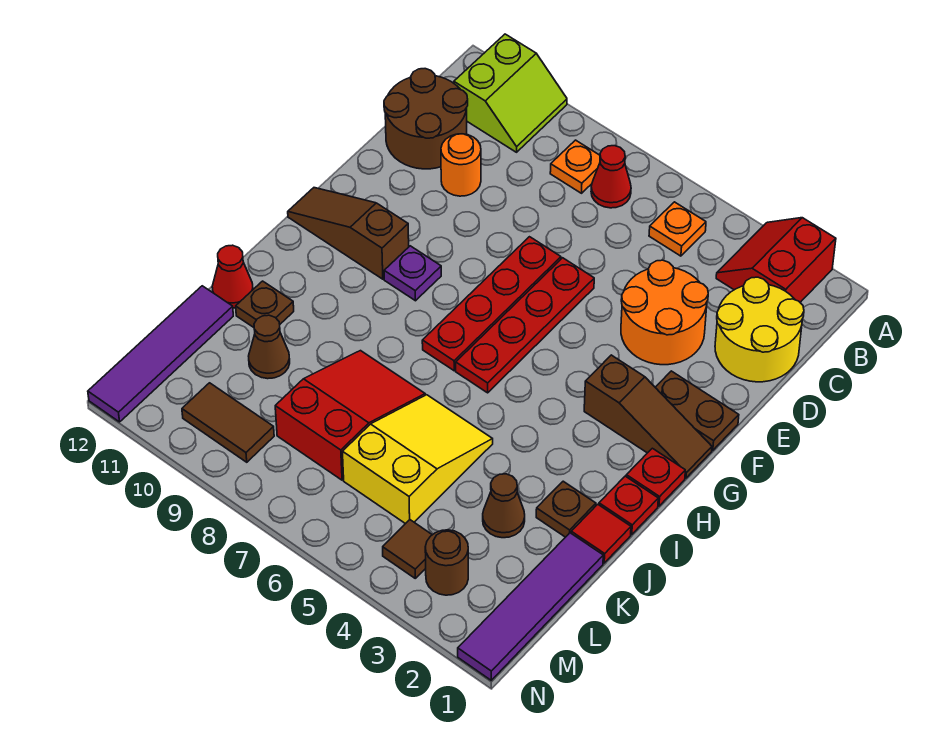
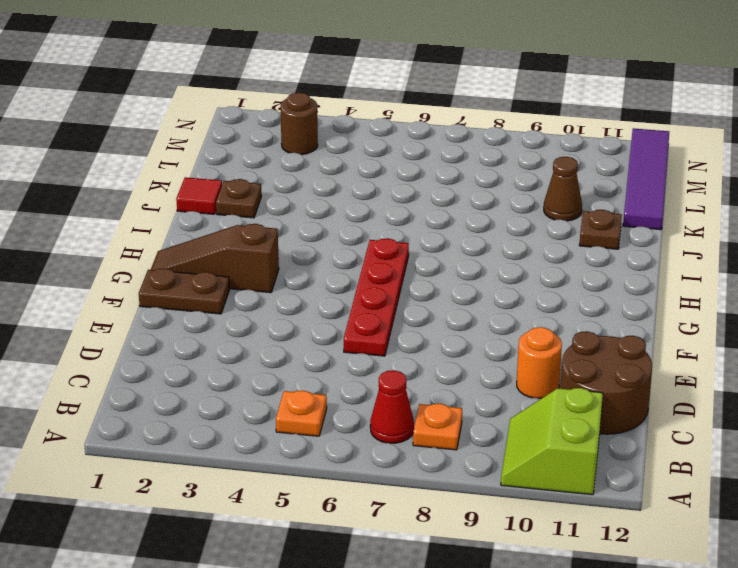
none -> red 2x2 slope [716,218,836,302]
none -> yellow 2x2 round brick [715,277,804,382]
none -> orange 2x2 round brick [621,260,708,365]
none -> red 1x4 plate [422,237,561,371]

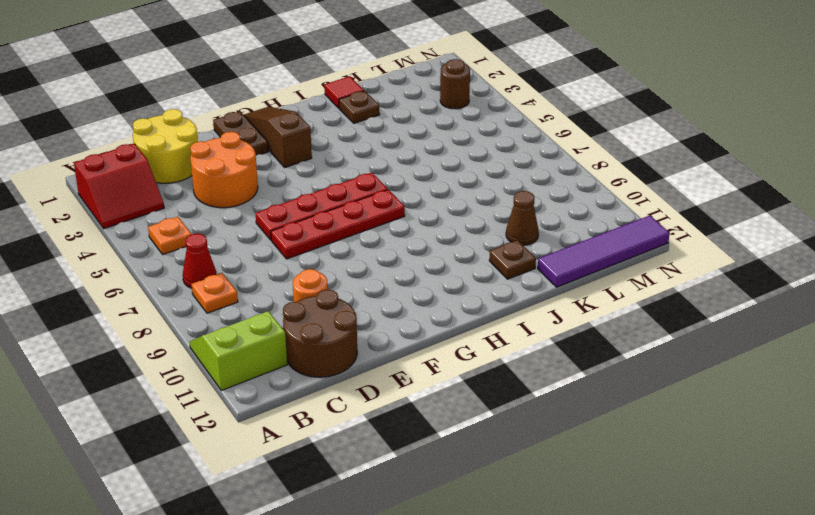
none -> purple 1x1 plate [384,246,441,301]
none -> brown 1x3 slope [288,188,409,279]
none -> red 1x1 plate [626,448,685,506]
none -> red 1x1 plate [599,476,658,535]

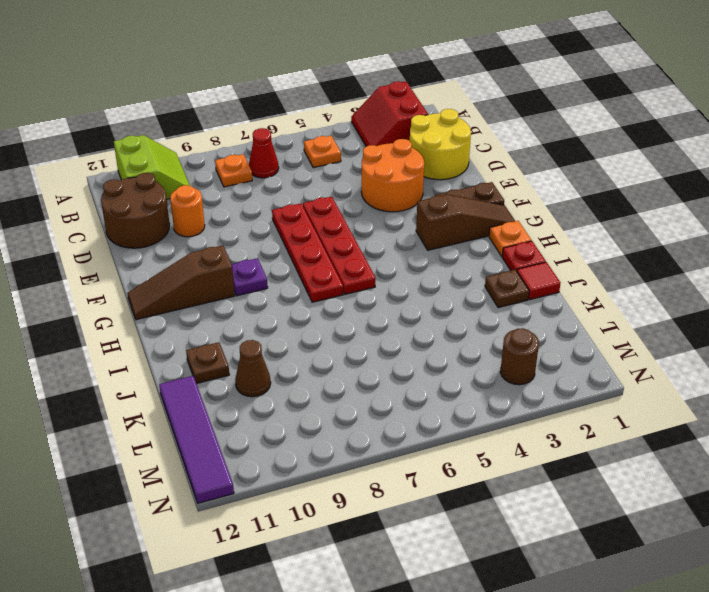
orange 1x1 plate [489,221,532,256] -> red 1x1 plate [626,448,685,506]
none -> yellow 2x3 slope [343,395,493,524]
none -> red 2x3 slope [275,351,425,480]
none -> red 1x1 cone [212,245,253,308]
none -> purple 1x4 tile [458,533,603,680]

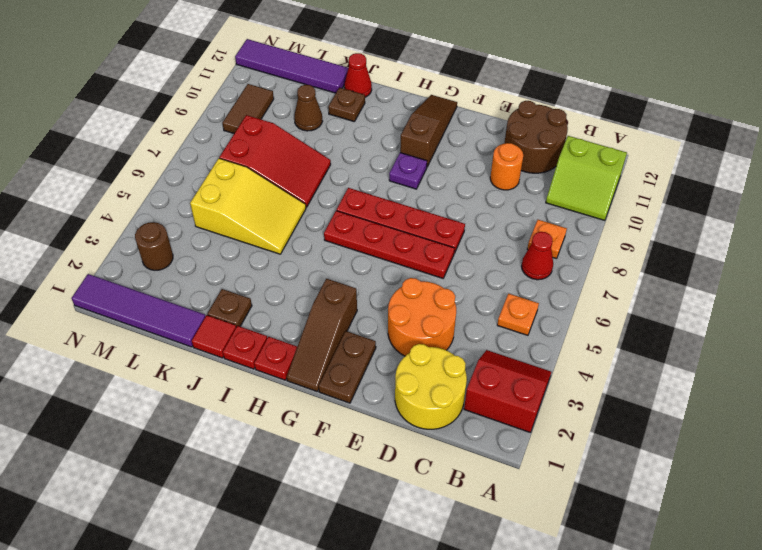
none -> brown 1x1 cone [483,474,525,538]
none -> brown 1x1 tile [383,520,432,578]

